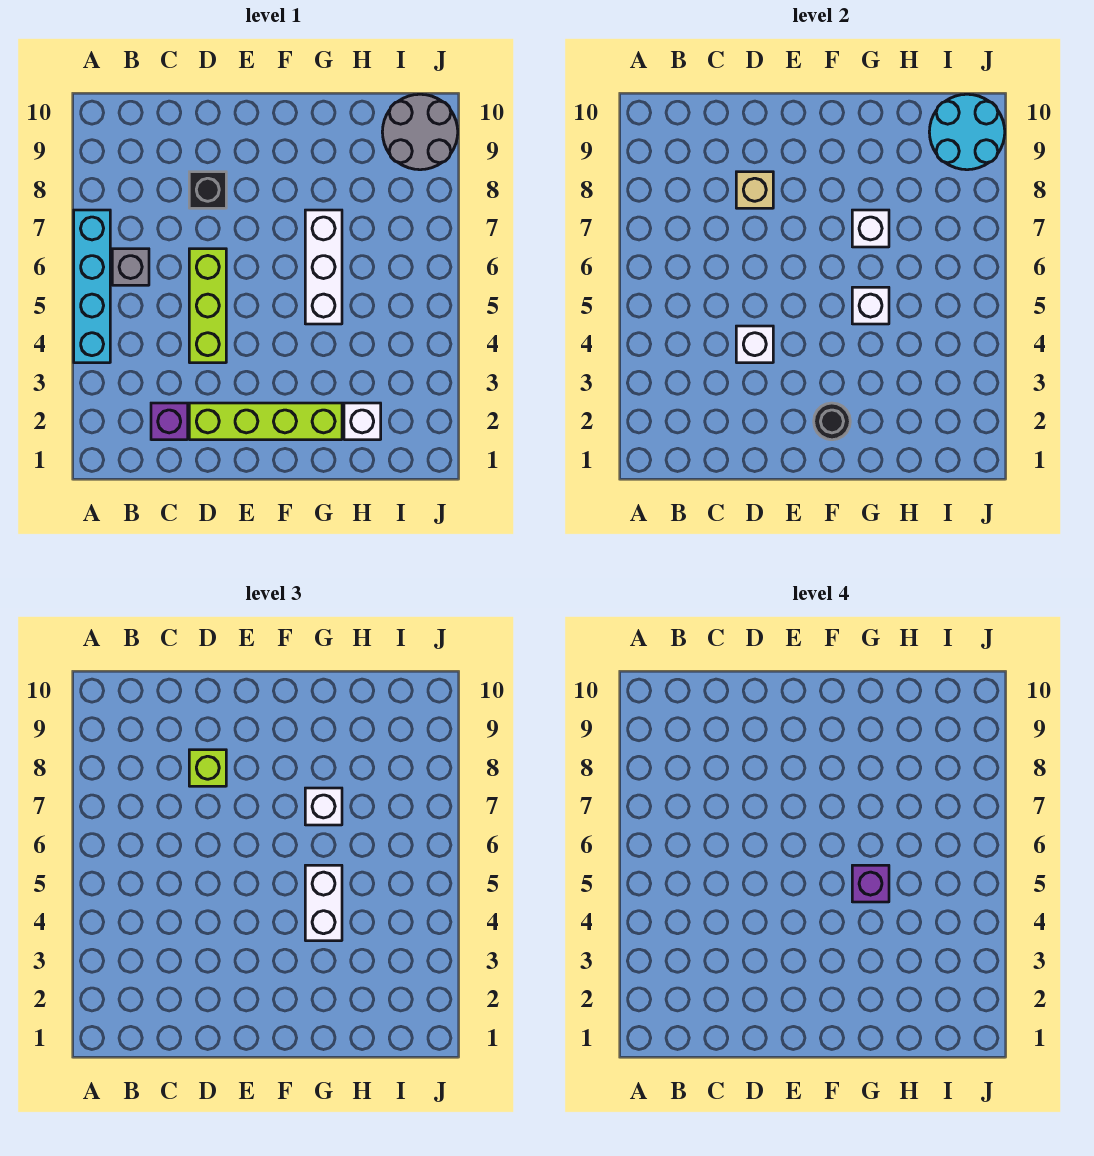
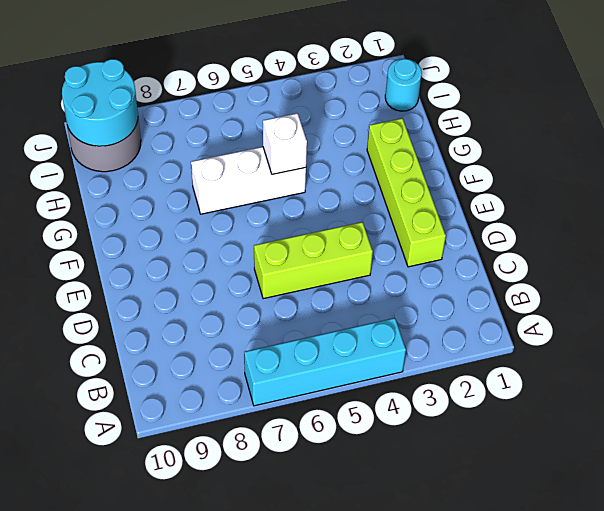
cyan 1x1 round brick [385,59,422,111] -> none
none -> grey 1x1 brick [112,249,149,285]
none -> purple 1x1 brick [151,403,188,440]
none -> black 1x1 brick [189,172,226,208]

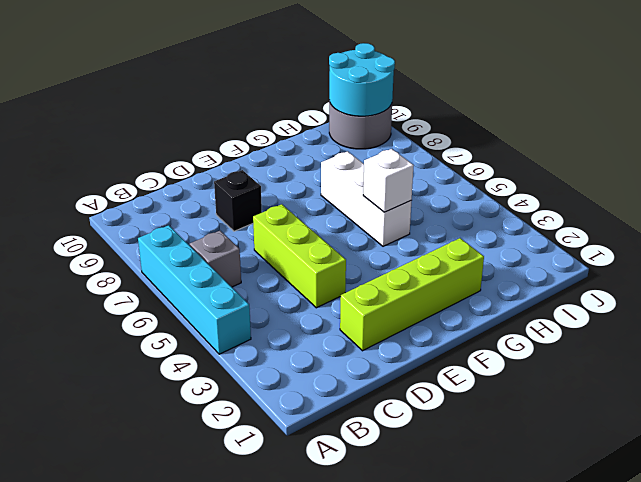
none -> purple 1x1 brick [151,403,188,440]
none -> white 1x1 brick [344,403,381,440]
none -> white 1x1 brick [736,326,773,363]

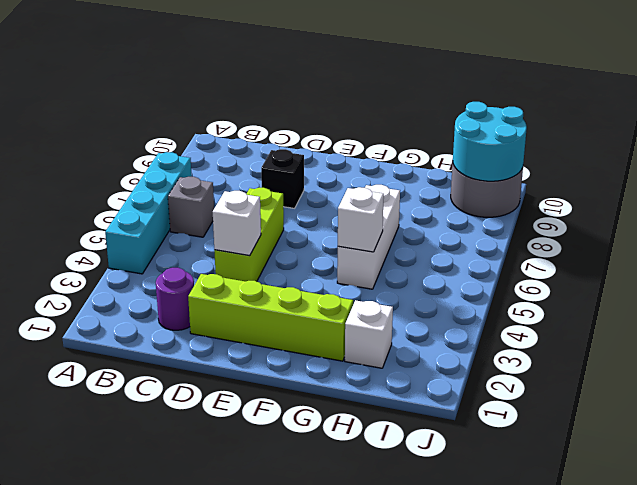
purple 1x1 round brick [156,268,194,330] -> purple 1x1 brick [151,403,188,440]
none -> tan 1x1 brick [736,172,773,208]
none -> black 1x1 round brick [814,403,850,440]
none -> white 1x1 brick [852,210,889,247]

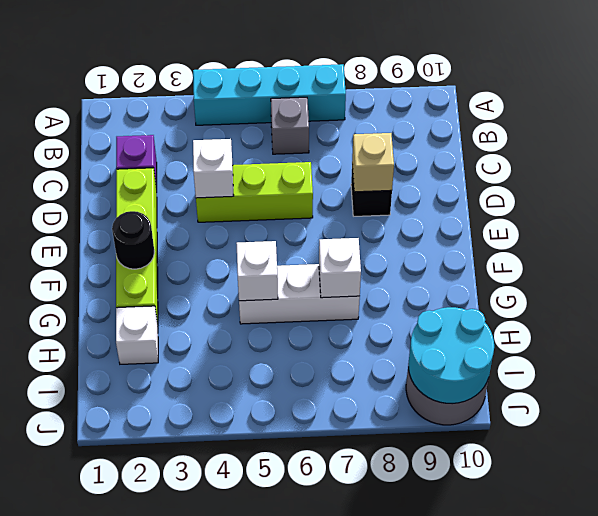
none -> lime 1x1 brick [189,750,226,786]
none -> white 1x2 brick [305,865,342,941]
none -> white 1x1 brick [305,788,342,825]

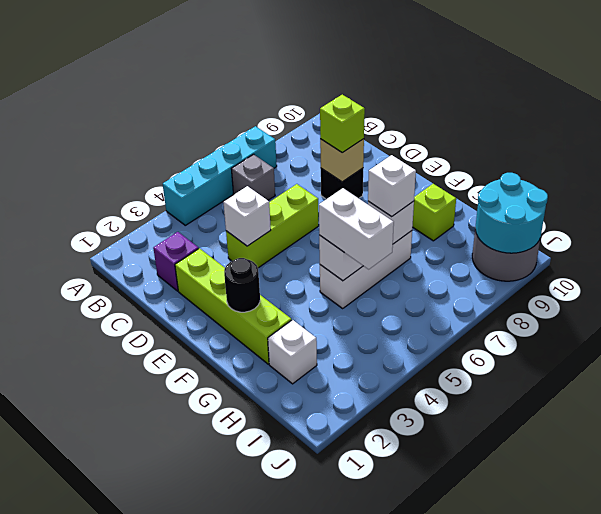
white 1x2 brick [319,188,394,269] -> white 1x2 brick turned to [305,865,342,941]
lime 1x1 brick [413,184,456,241] -> none
none -> purple 1x1 brick [852,865,889,902]

